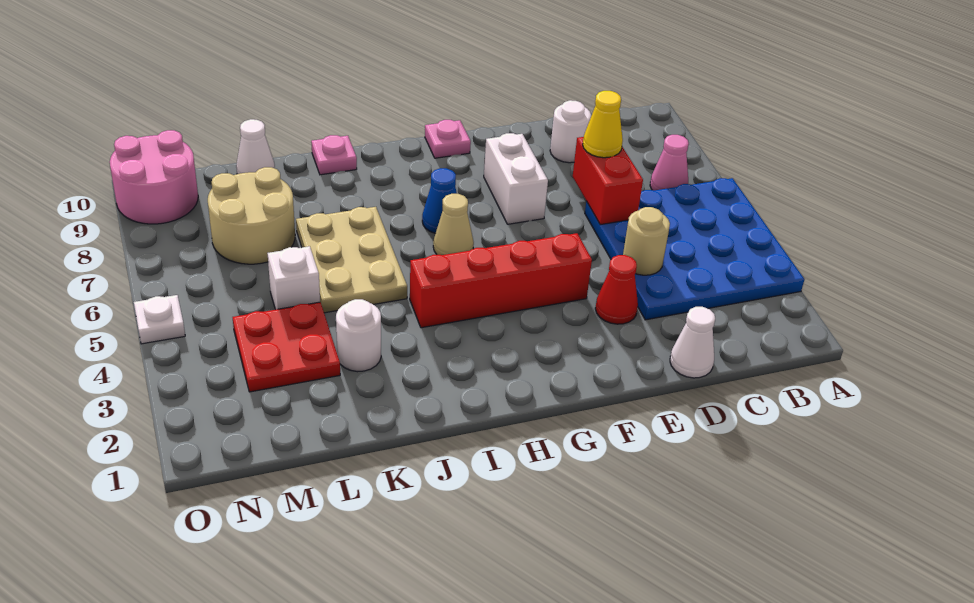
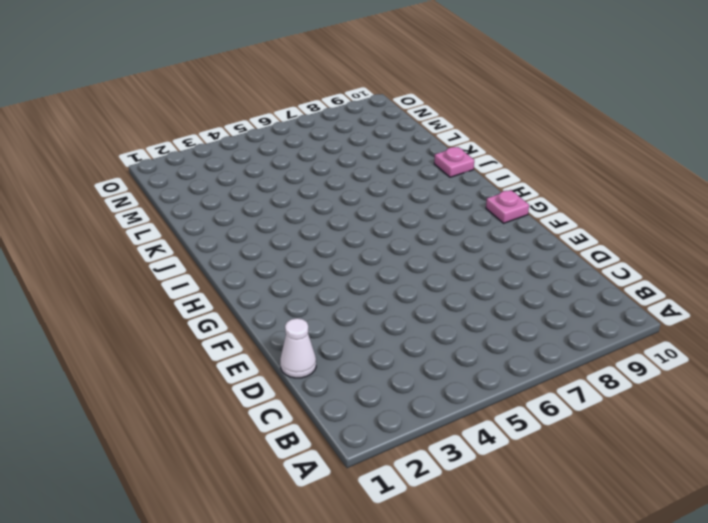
none -> blue 4x4 plate [585,178,805,320]
none -> pink 1x1 cone [650,135,689,190]
none -> white 1x1 round brick [550,100,591,163]

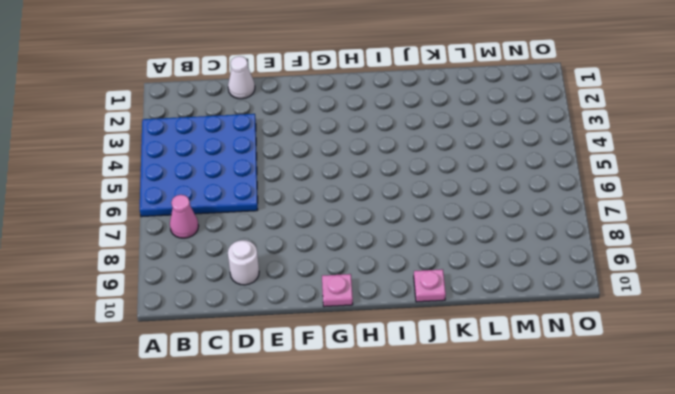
none -> red 1x1 cone [595,255,638,324]
none -> red 1x4 brick [410,233,592,328]
none -> white 1x2 brick [484,133,548,224]

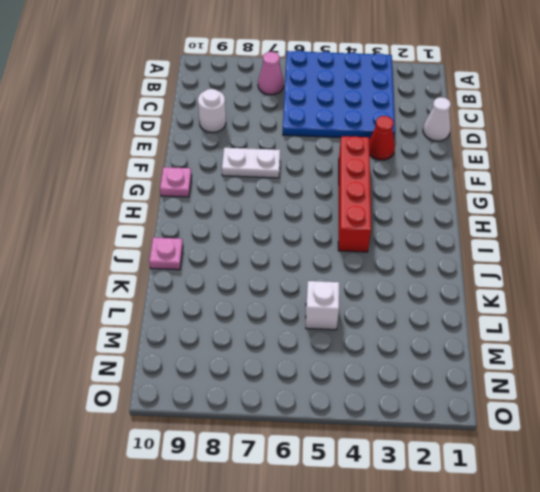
white 1x2 plate [222,148,280,178] -> white 1x2 brick [484,133,548,224]
none -> tan 1x1 cone [433,194,474,255]
none -> blue 1x1 cone [422,168,457,233]
none -> tan 2x3 plate [296,207,407,313]

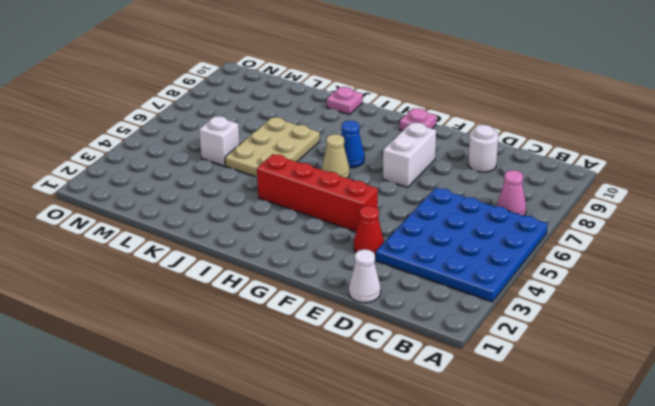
none -> white 1x1 round brick [336,299,381,372]
none -> red 2x2 plate [233,302,340,392]
none -> tan 2x2 round brick [208,167,295,264]

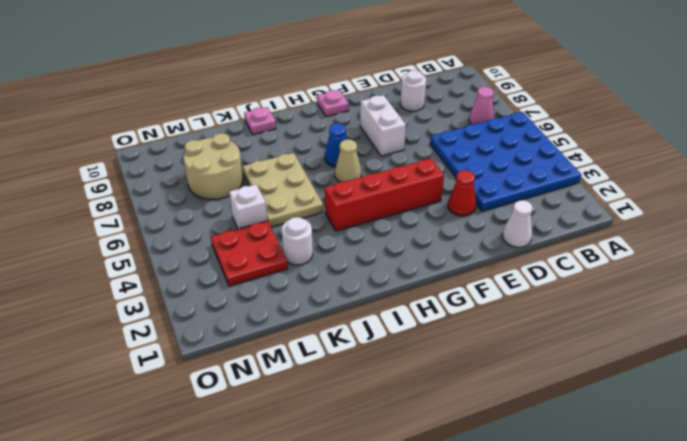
none -> white 1x1 cone [236,119,275,174]
none -> pink 2x2 round brick [110,130,198,224]
none -> white 1x1 plate [134,295,185,344]

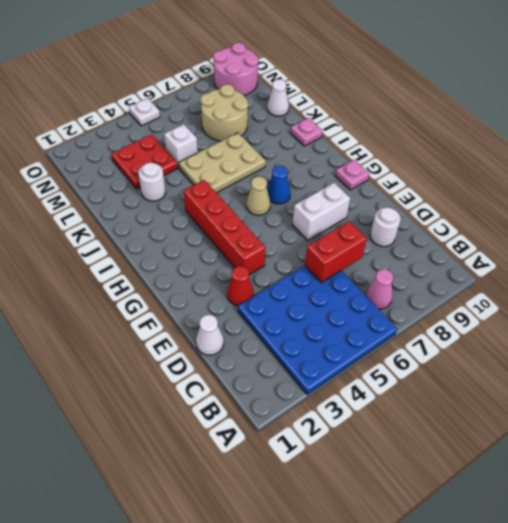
none -> tan 1x1 round brick [623,207,670,275]
none -> yellow 1x1 cone [583,91,623,158]

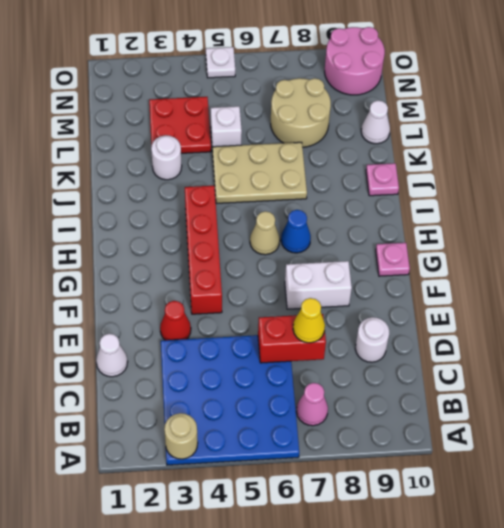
tan 1x1 round brick [164,413,198,459] -> tan 1x1 round brick moved to [623,207,670,275]

